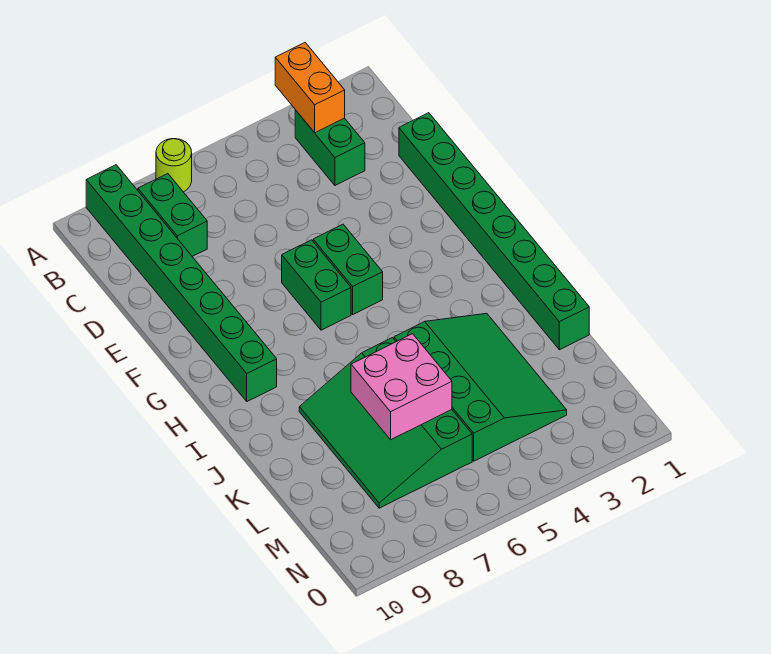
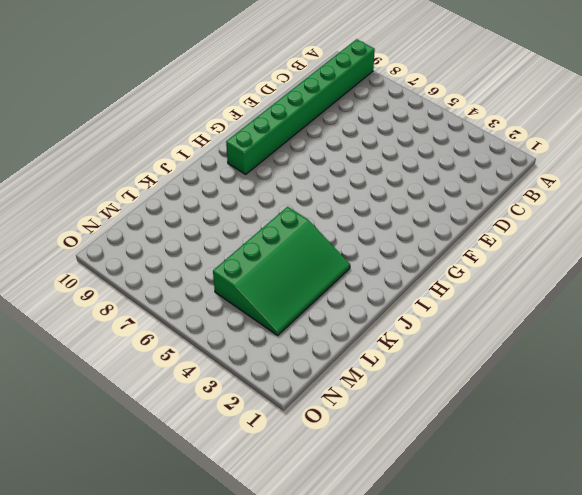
none -> lime 1x1 round brick [156,139,192,192]
none -> green 1x2 brick [295,110,365,185]

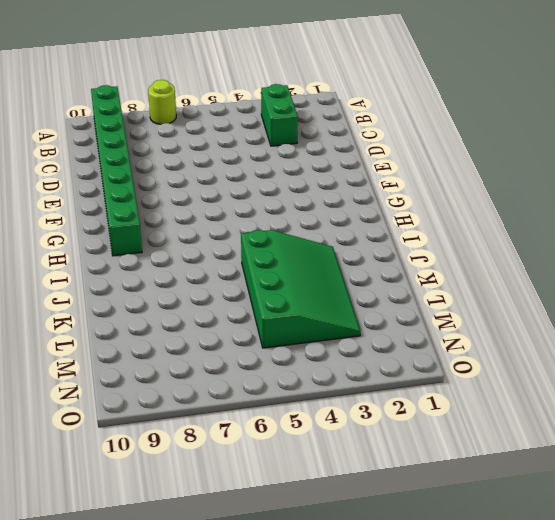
none -> green 1x2 brick [138,174,207,256]
none -> green 1x8 brick [399,113,589,350]

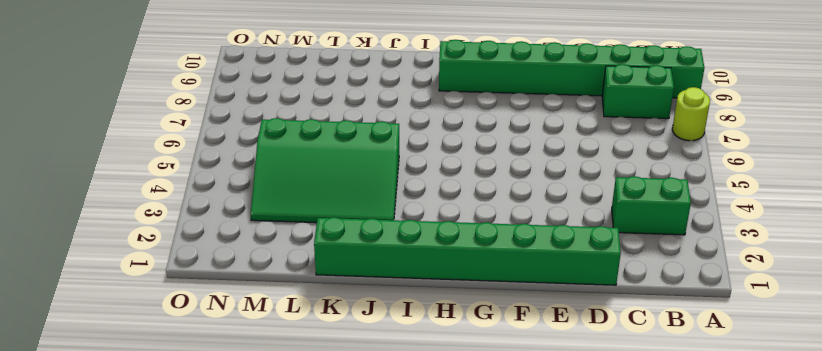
none -> green 1x2 brick [313,224,383,314]
none -> green 1x2 brick [282,240,351,330]

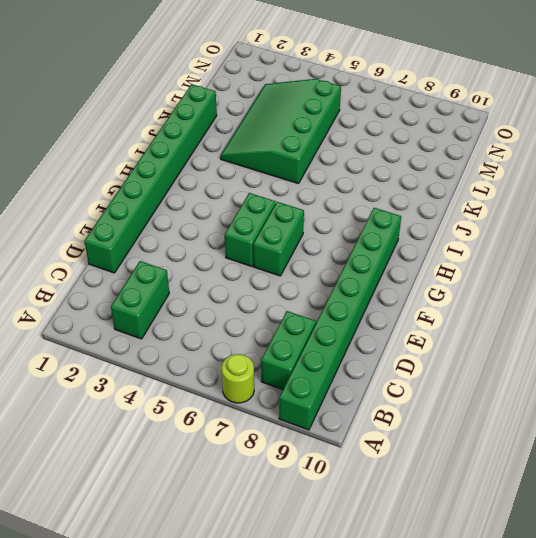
none -> green 3x4 slope [299,338,472,508]
none -> orange 1x2 brick [275,43,345,133]

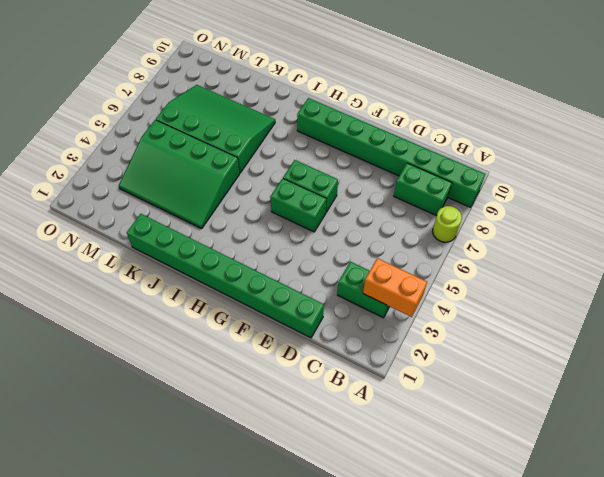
none -> pink 2x2 brick [351,334,452,440]

